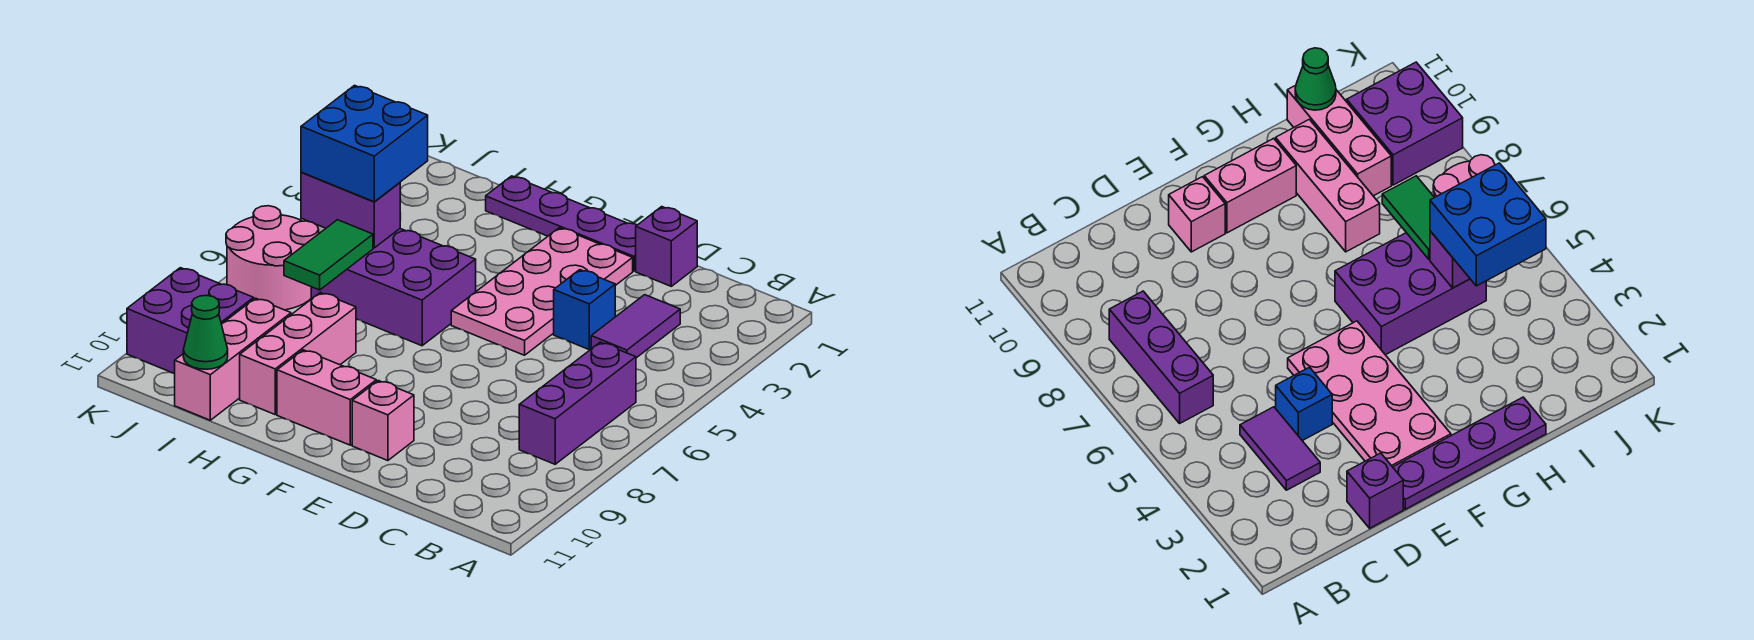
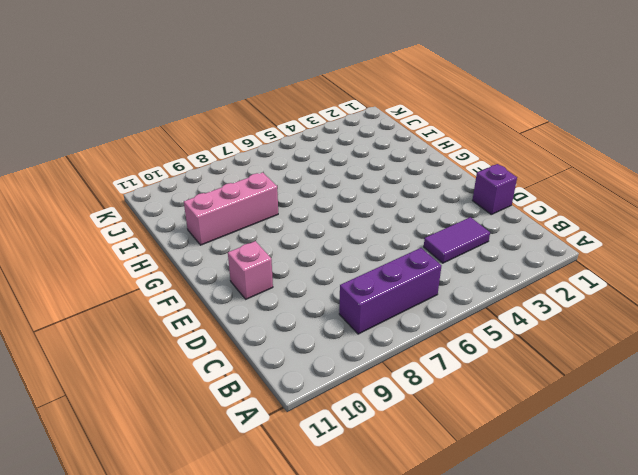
none -> blue 1x1 brick [554,270,615,350]
none -> purple 1x4 plate [486,176,637,271]
none -> pink 2x4 plate [451,228,633,355]

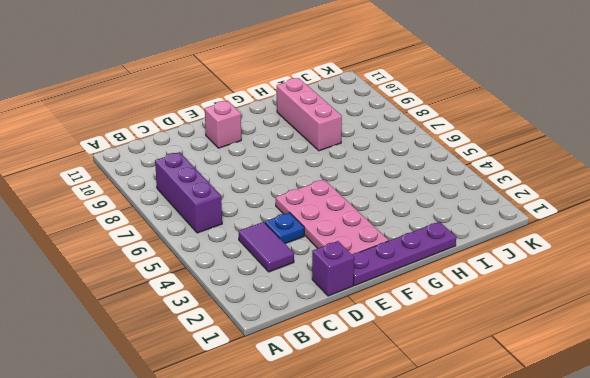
blue 1x1 plate [265,213,304,244] -> blue 1x1 brick [554,270,615,350]
none -> pink 1x2 brick [277,350,376,445]
none -> purple 2x3 brick [311,229,476,346]
none -> pink 1x3 brick [175,298,291,420]

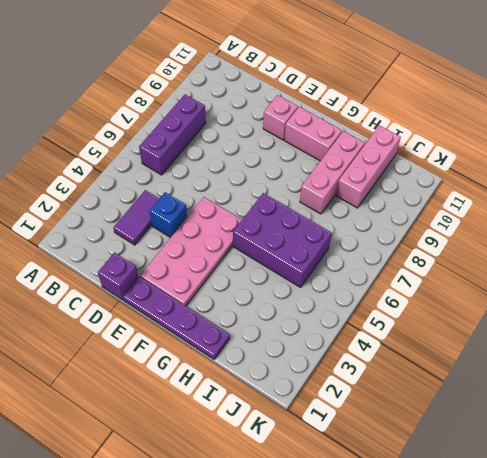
none -> pink 2x2 round brick [226,206,319,310]
none -> purple 2x2 brick [127,268,254,374]
none -> purple 1x2 brick [301,172,400,248]

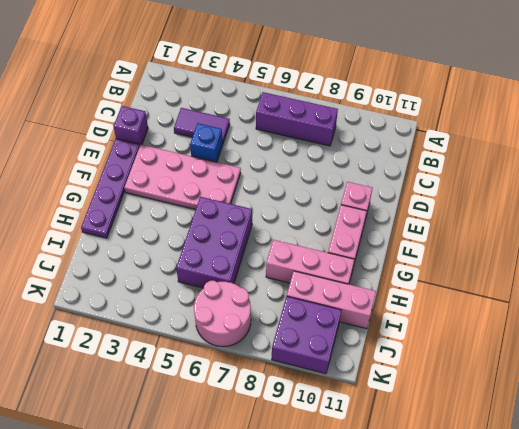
none -> purple 1x2 brick [301,172,400,248]
none -> green 1x2 tile [284,220,373,290]
none -> green 1x1 cone [183,295,228,369]

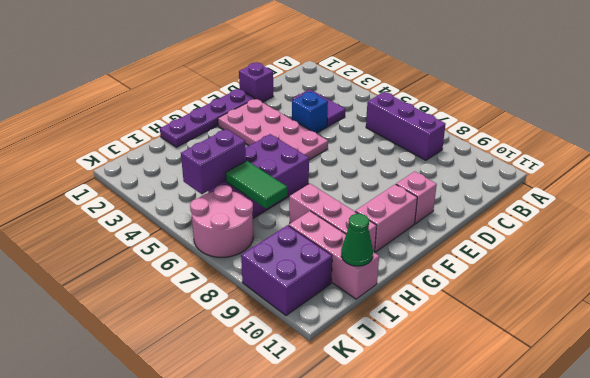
none -> blue 2x2 brick [301,85,428,202]

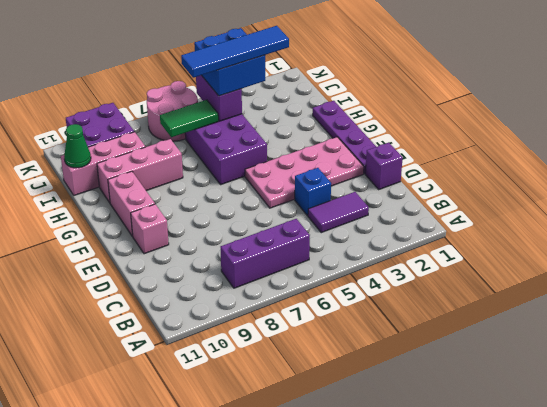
blue 1x4 tile [181,26,289,78] -> none

